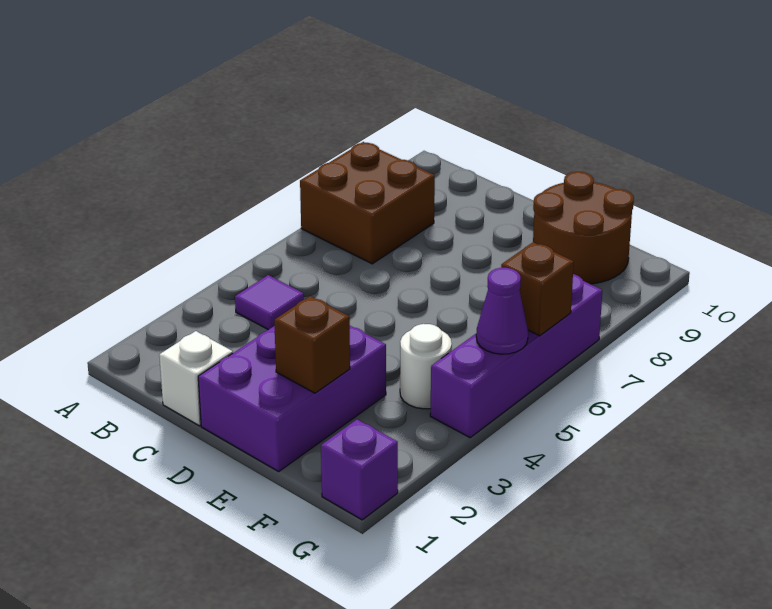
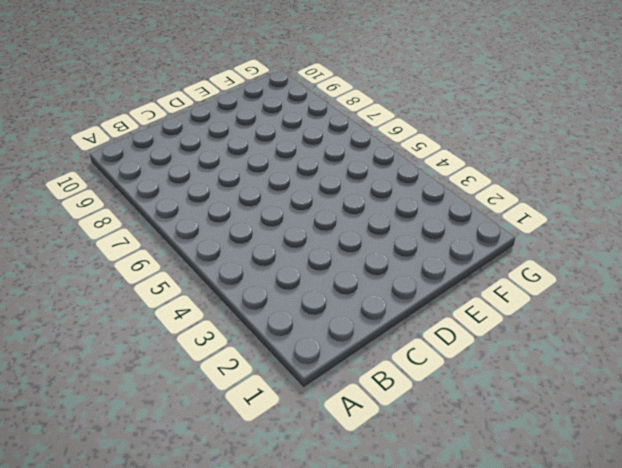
none -> brown 2x2 brick [300,142,435,264]
none -> purple 1x1 tile [235,275,304,330]

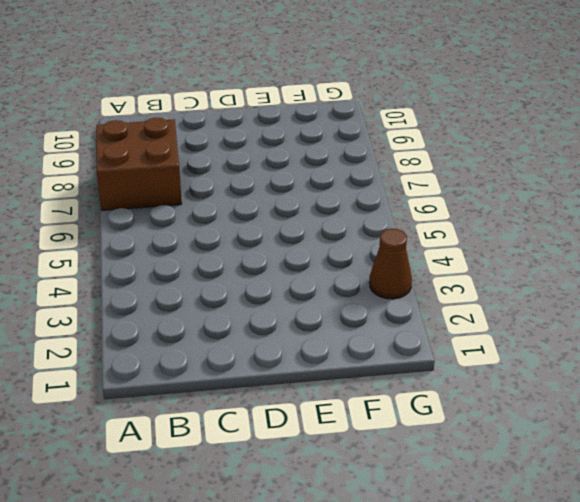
brown 1x1 cone [369,229,412,299] -> none
none -> purple 1x1 tile [235,275,304,330]
none -> white 1x1 brick [159,331,233,426]

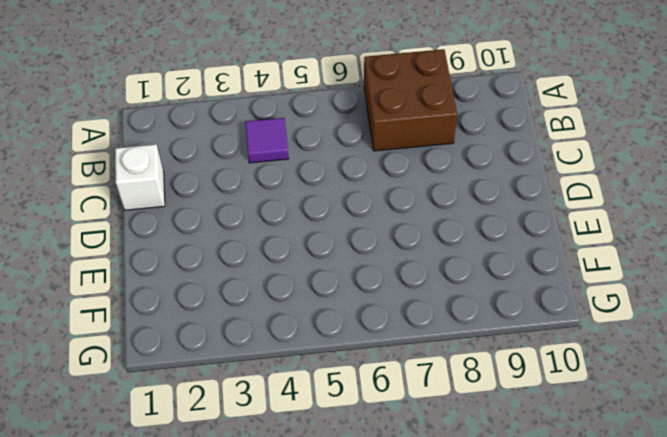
none -> purple 2x3 brick [198,326,386,471]
none -> brown 2x2 round brick [533,172,634,284]

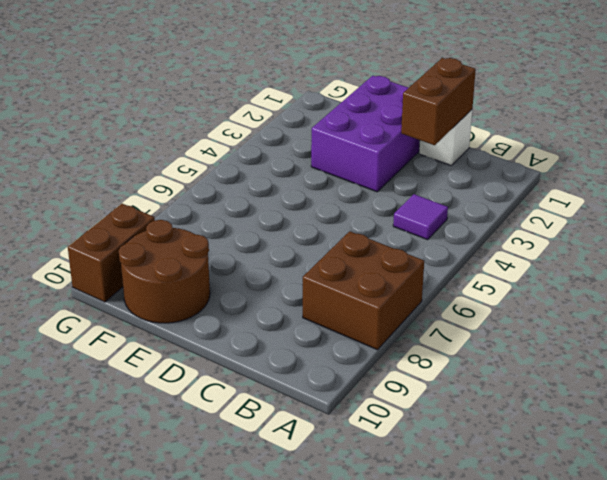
brown 1x2 brick [401,58,476,145] -> none
brown 1x2 brick [68,204,155,302] -> none
none -> white 1x1 round brick [400,324,452,409]
none -> purple 1x1 brick [321,420,398,520]

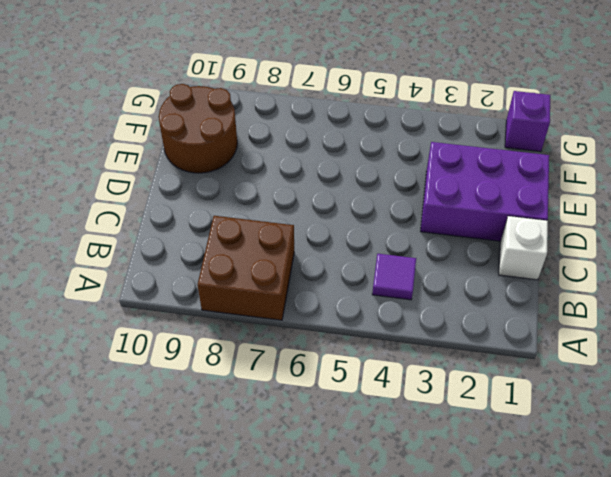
none -> white 1x1 round brick [400,324,452,409]
none -> purple 1x4 brick [430,274,602,437]

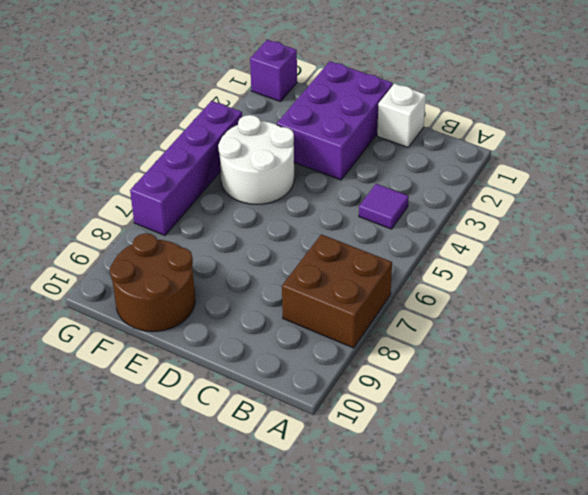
white 2x2 round brick [218,115,294,204] -> white 1x1 round brick [400,324,452,409]
none -> brown 1x1 brick [274,296,350,393]
none -> purple 1x1 cone [476,268,528,354]

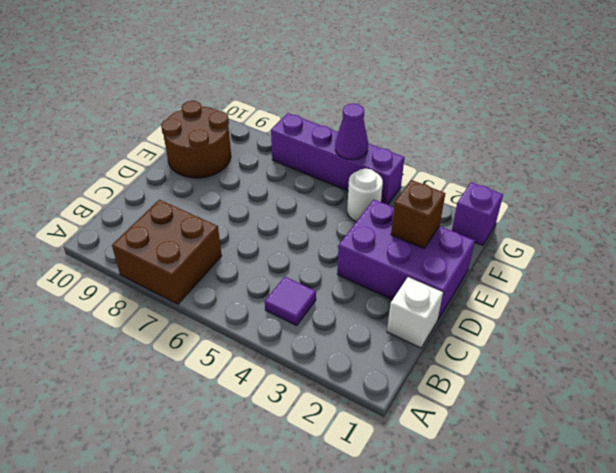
none -> brown 1x1 brick [501,242,574,336]

